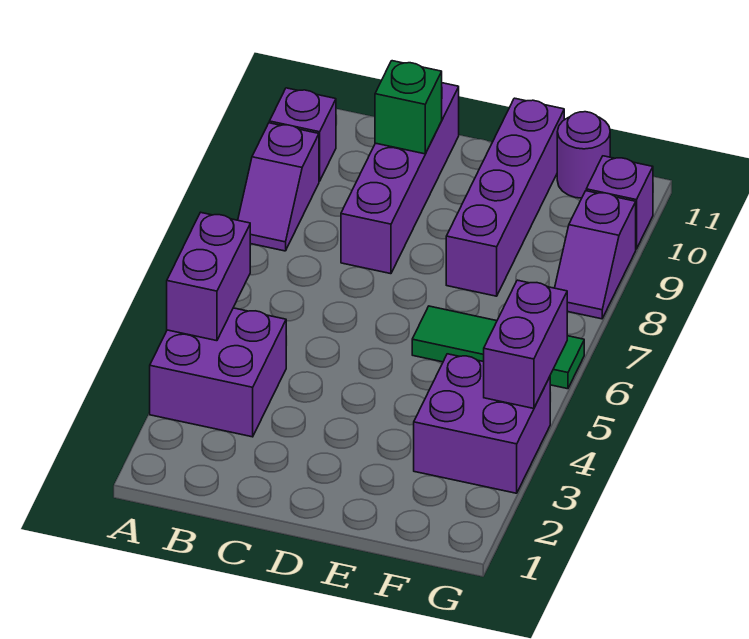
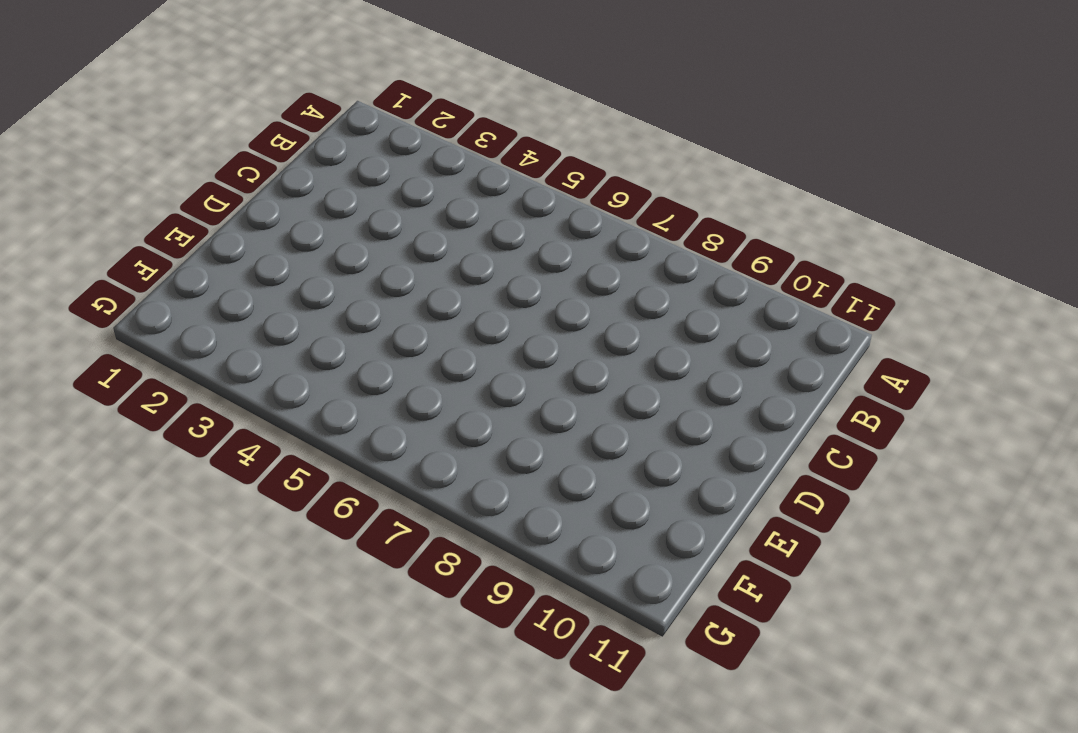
none -> purple 2x2 brick [150,308,286,437]
none -> purple 1x2 slope [238,123,319,251]
none -> purple 1x1 brick [269,88,336,181]

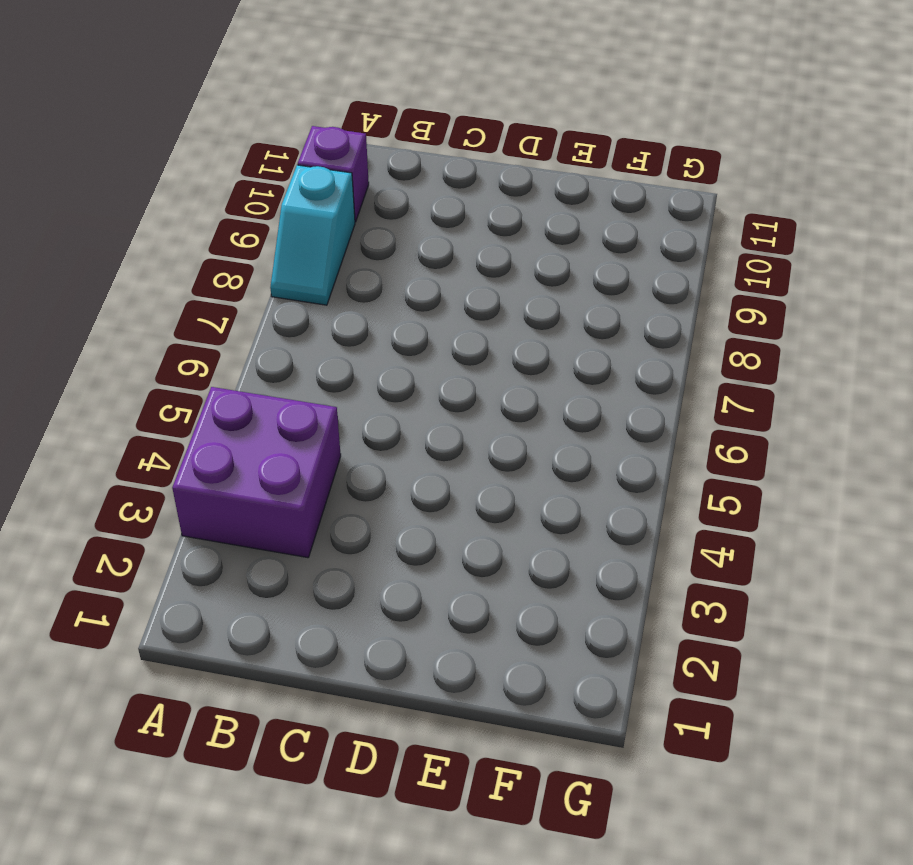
cyan 1x2 slope [270,165,355,305] -> purple 1x2 slope [238,123,319,251]
none -> purple 1x4 brick [341,83,459,274]
none -> green 1x3 tile [412,306,584,389]
none -> purple 1x4 brick [446,98,564,296]

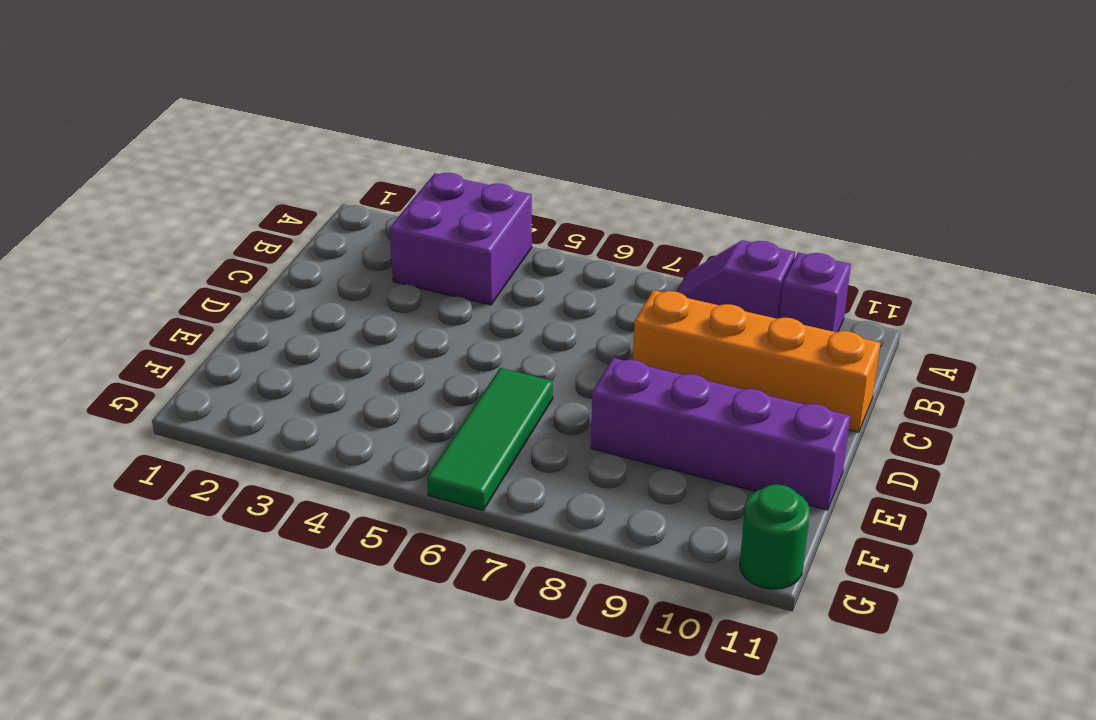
orange 1x4 brick [633,290,880,432] -> purple 1x4 brick [341,83,459,274]
green 1x1 round brick [740,484,810,589] -> none
none -> purple 2x2 brick [414,354,550,493]
none -> purple 1x1 round brick [557,112,610,198]
none -> purple 1x2 slope [555,191,636,319]

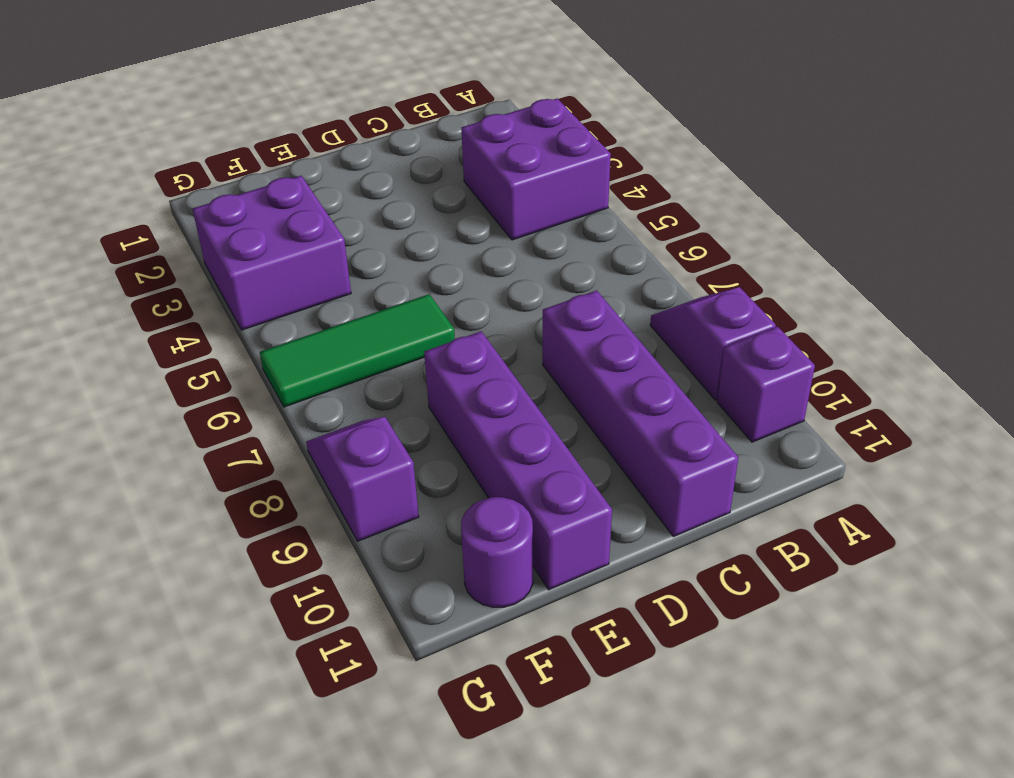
none -> purple 1x1 brick [586,156,653,249]
none -> purple 1x2 brick [167,212,250,341]
none -> green 1x1 brick [375,61,442,154]

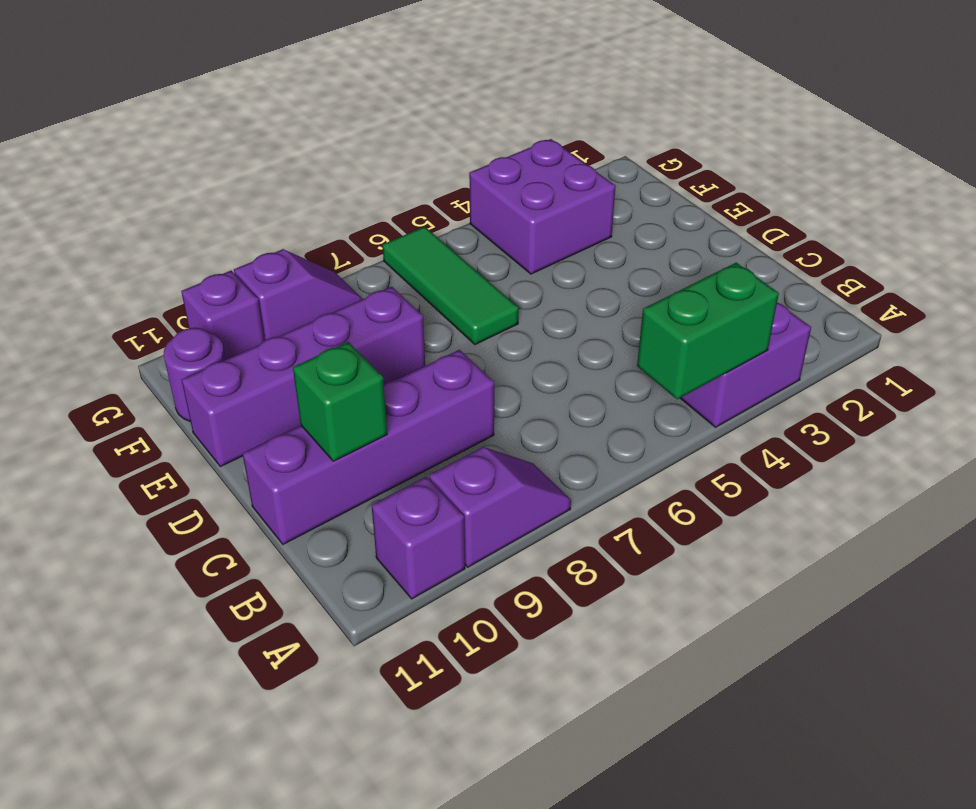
green 1x2 brick [637,263,779,399] -> purple 1x2 brick [167,212,250,341]
none -> purple 1x2 brick [484,280,567,409]

